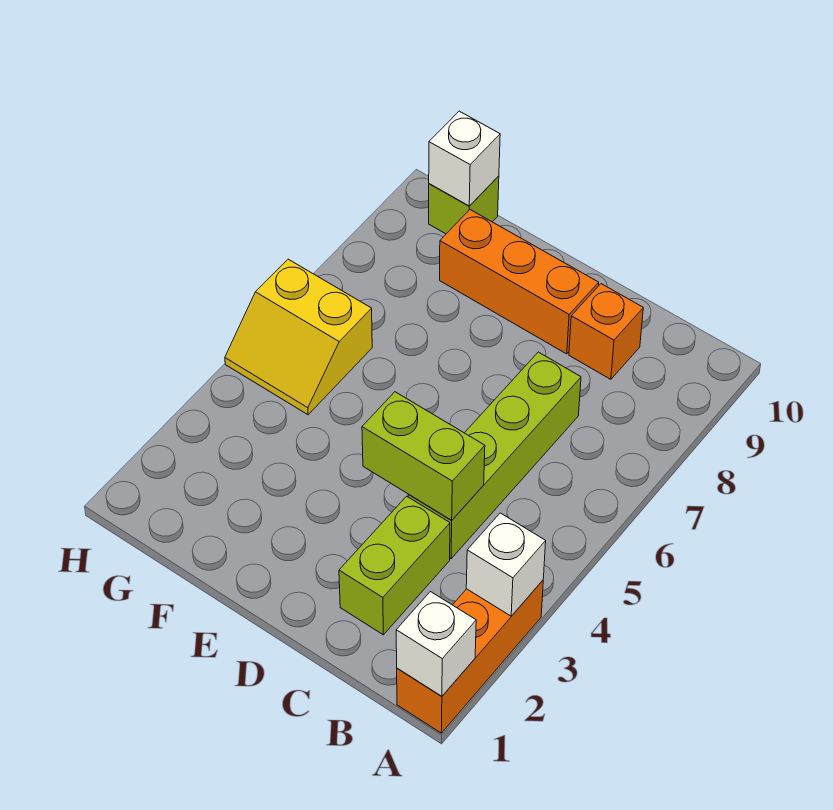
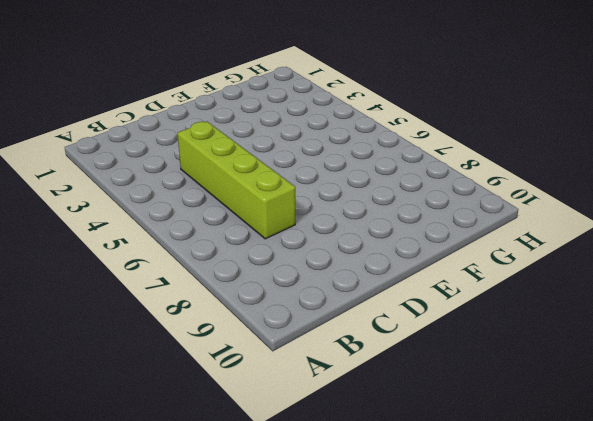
none -> orange 1x3 brick [397,580,543,733]
none -> lime 1x2 brick [339,496,450,635]

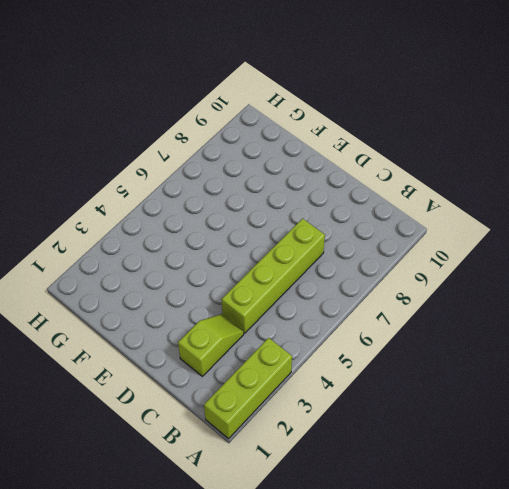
lime 1x3 brick [204,338,292,439] -> orange 1x3 brick [397,580,543,733]
lime 1x2 slope [178,314,244,376] -> lime 1x2 brick [339,496,450,635]
none -> orange 1x1 brick [569,284,643,379]
none -> orange 1x3 brick [440,210,599,354]

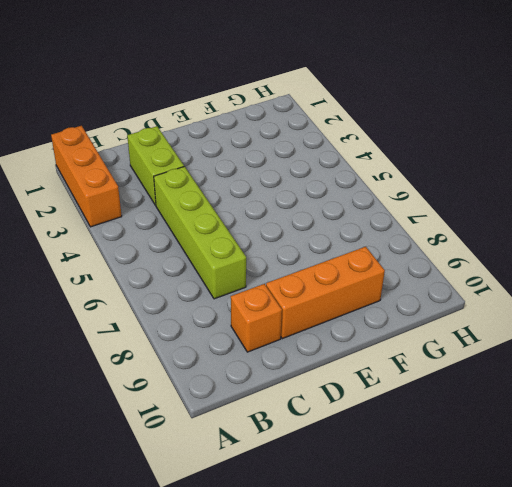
none -> yellow 2x2 slope [225,259,372,415]
none -> lime 1x1 brick [429,176,499,234]

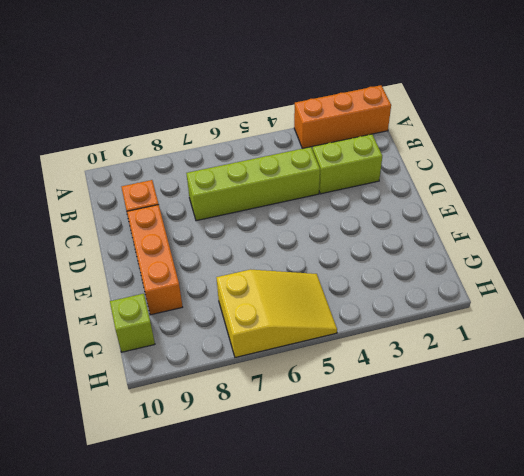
yellow 2x3 slope [216,270,337,357] -> yellow 2x2 slope [225,259,372,415]
none -> white 1x1 brick [396,592,476,696]
none -> white 1x1 brick [466,513,546,616]

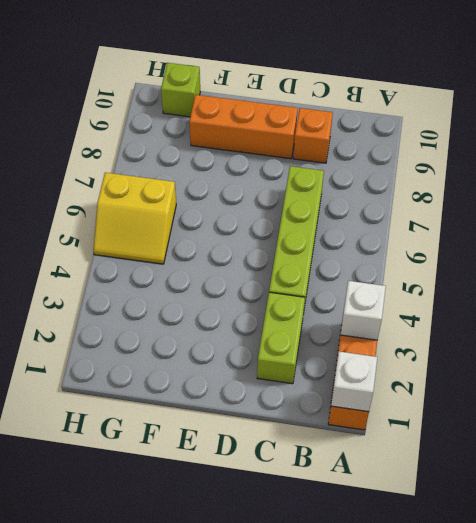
none -> lime 1x2 brick [362,392,485,520]
none -> white 1x1 brick [429,111,500,206]

